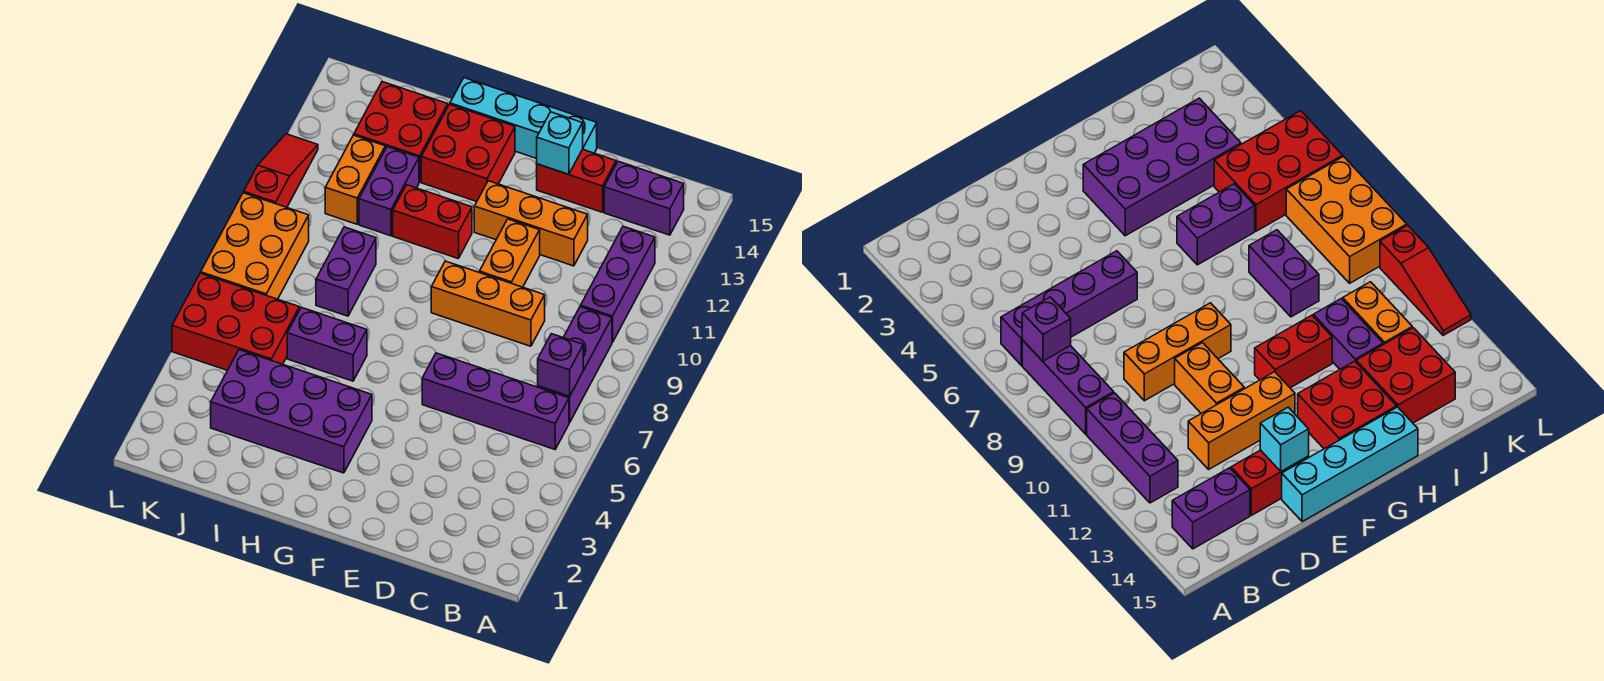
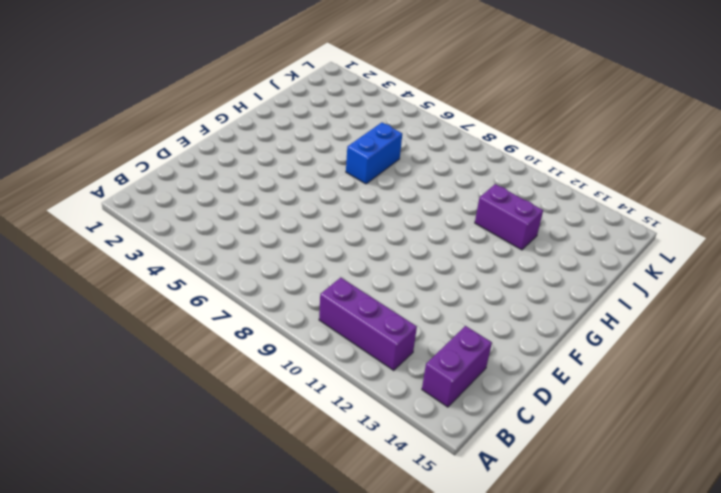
blue 1x2 brick [346,123,402,184] -> purple 1x2 brick [287,307,367,381]
none -> purple 1x4 brick [422,353,569,449]
none -> purple 1x3 brick [538,307,612,423]
none -> orange 1x3 brick [431,261,545,346]

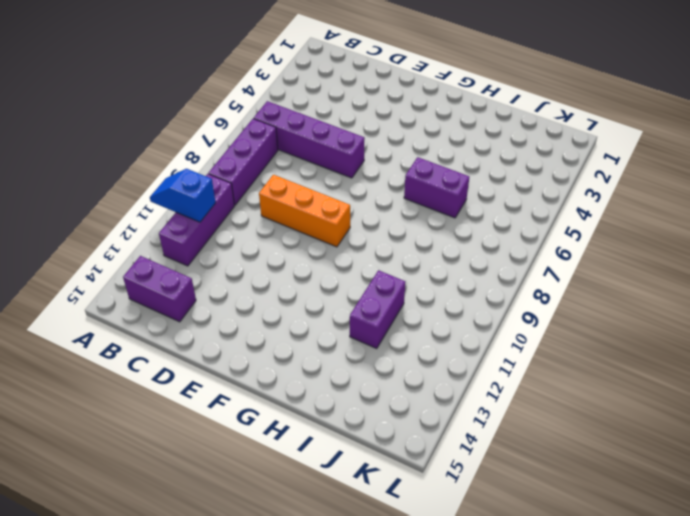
blue 1x2 slope [150,169,216,222] -> none
none -> orange 1x3 brick [474,181,588,266]
none -> red 1x2 brick [537,149,616,212]
none -> orange 1x2 brick [480,219,540,287]

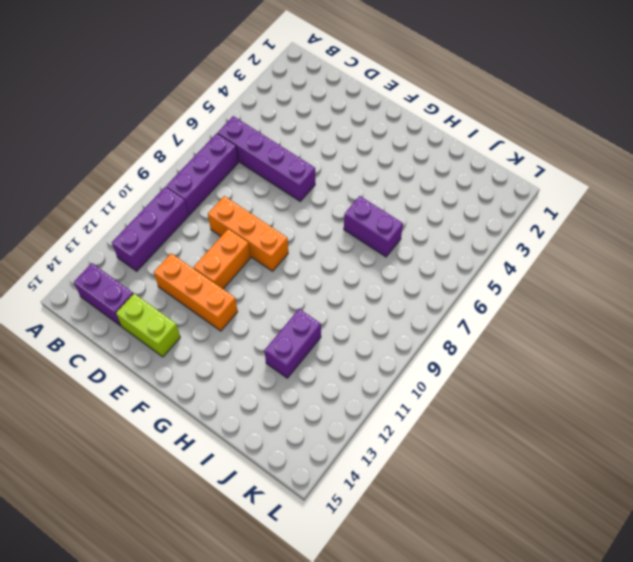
lime 1x2 brick [116,294,180,357] -> red 1x2 brick [537,149,616,212]
none -> cyan 1x4 brick [450,78,597,159]
none -> purple 2x4 brick [211,350,372,473]
none -> red 1x2 brick [393,185,472,258]

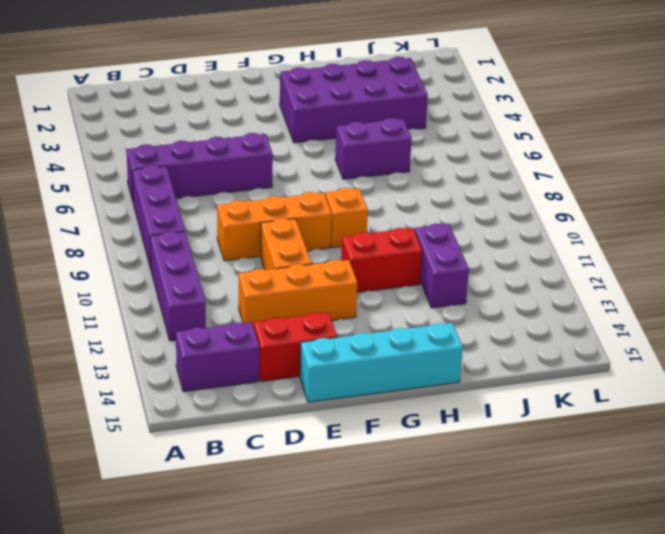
orange 1x1 brick [325,188,368,248] -> none
none -> red 2x2 brick [421,104,515,202]
none -> purple 1x2 brick [316,227,376,316]
none -> red 2x2 brick [354,82,448,182]

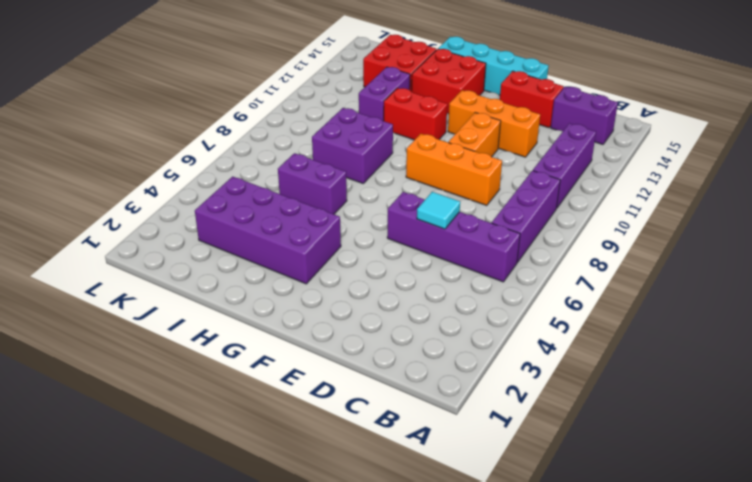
cyan 1x1 tile [417,192,460,229] -> none
purple 2x2 brick [312,108,393,183] -> purple 1x2 brick [316,227,376,316]
none -> red 2x3 brick [172,273,299,370]
none -> orange 1x2 brick [325,135,385,224]
none -> orange 2x3 brick [201,193,309,299]

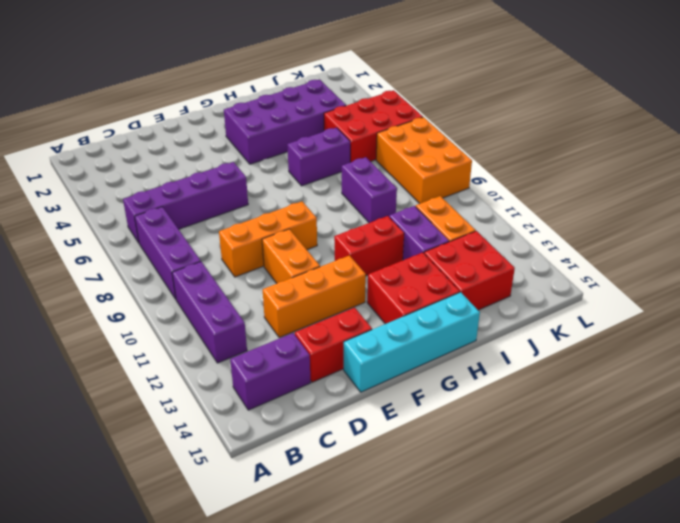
none -> red 1x3 slope [244,134,318,207]
none -> purple 1x1 brick [538,334,583,396]
none -> cyan 1x1 brick [537,112,583,174]

